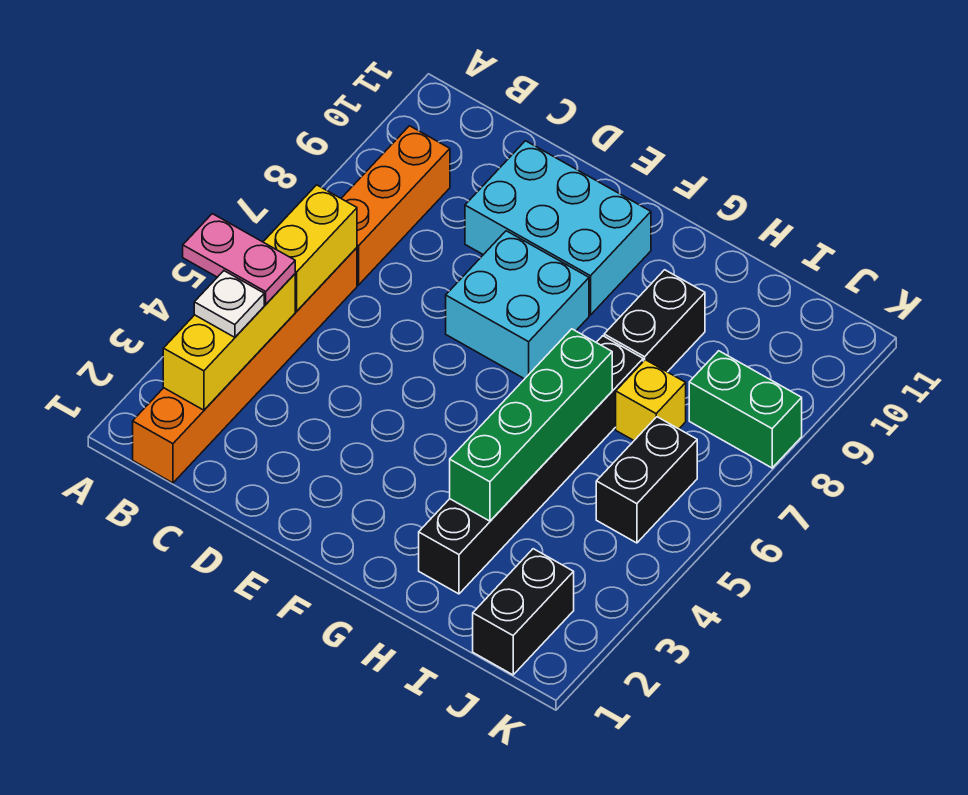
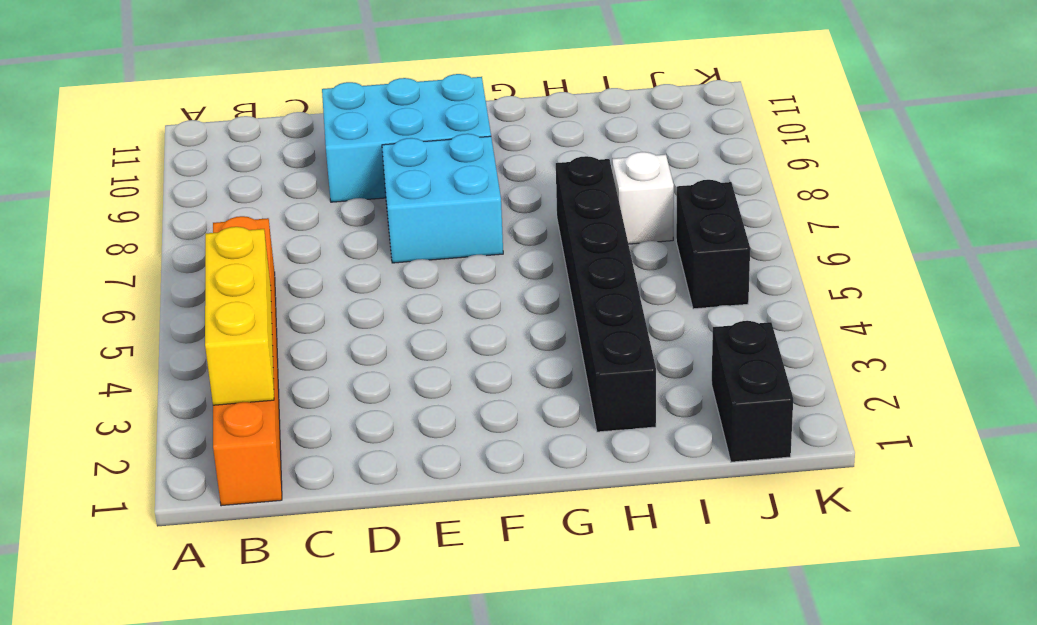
white 1x1 brick [612,152,674,244] -> yellow 1x1 brick [616,360,686,440]
none -> orange 1x3 brick [341,126,450,285]
none -> black 1x2 brick [604,270,705,372]
none -> green 1x2 brick [689,351,802,468]

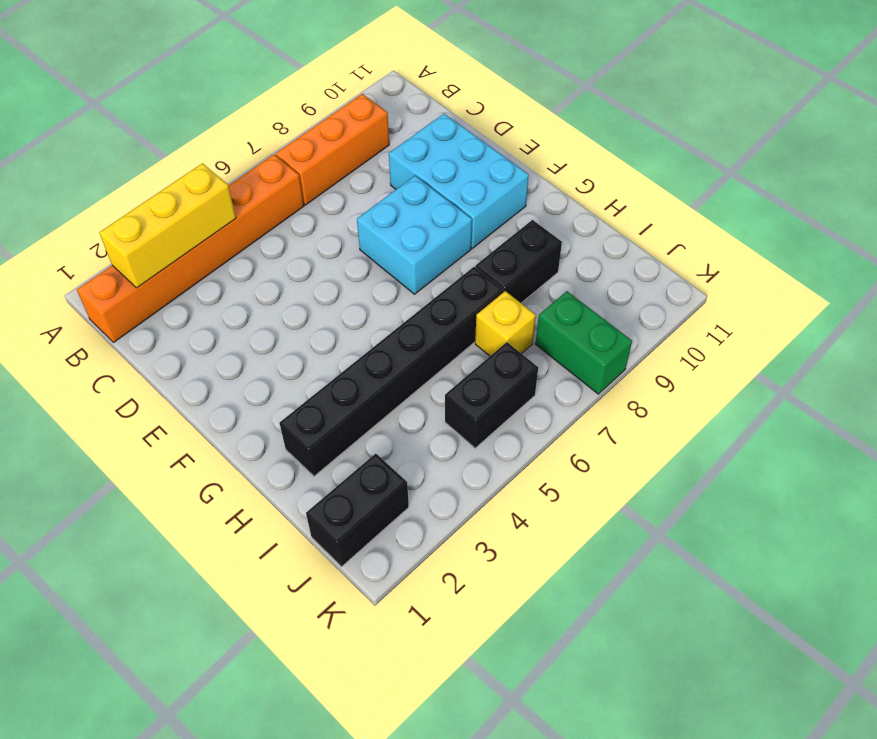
none -> yellow 1x2 brick [263,185,357,311]
none -> green 1x4 brick [450,329,612,521]
none -> pink 1x2 plate [183,214,295,304]

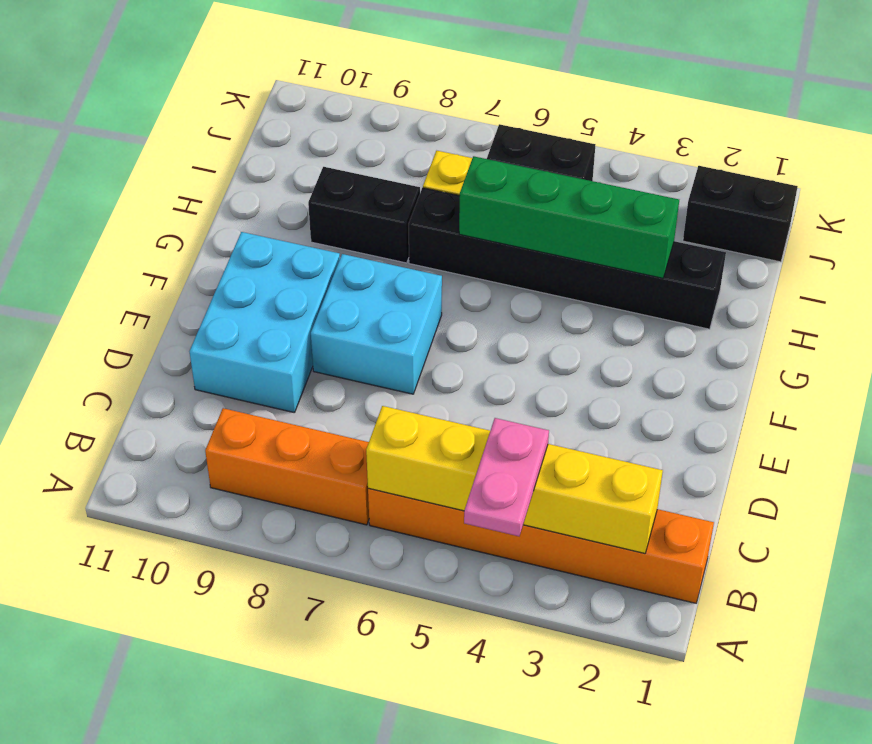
none -> green 1x2 brick [689,351,802,468]
none -> white 1x1 plate [194,271,264,337]

